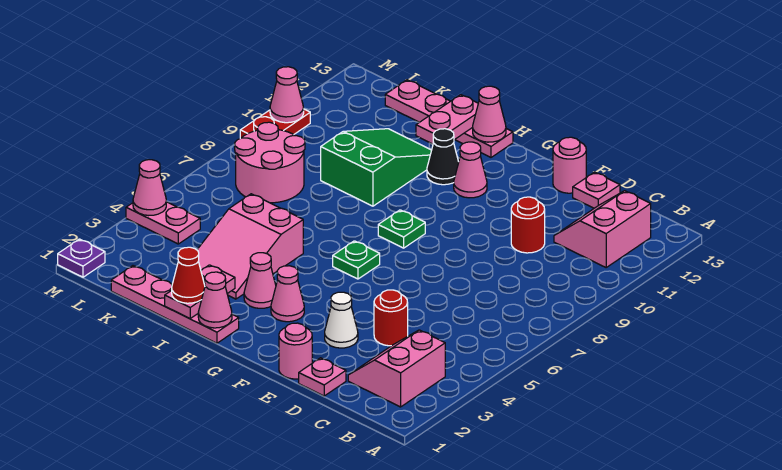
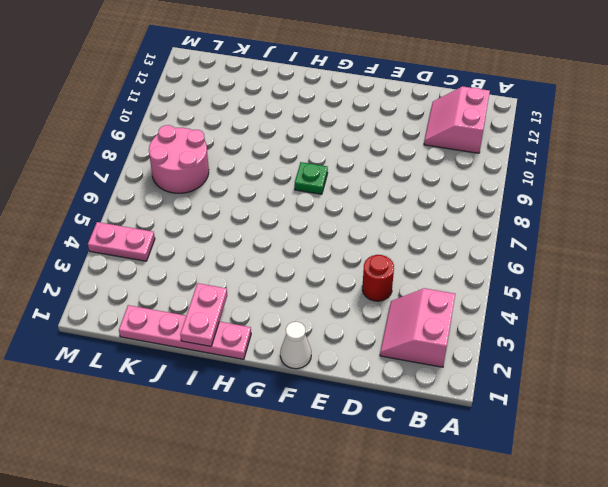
white 1x1 cone [280,322,311,369] -> white 1x1 cone moved to [325,292,358,348]
none -> pink 1x1 plate [299,358,346,396]
none -> red 1x1 round brick [511,197,545,253]
none -> pink 1x1 plate [573,172,620,208]
none -> pink 1x1 round brick [279,323,312,379]

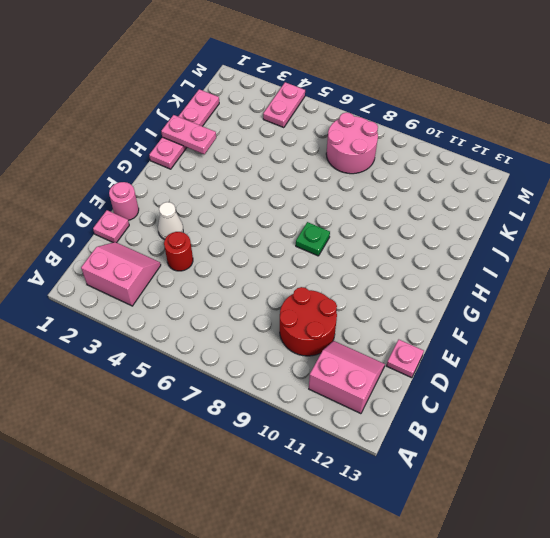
red 2x2 round brick [280,287,337,356] -> red 1x1 round brick [511,197,545,253]
none -> pink 1x1 round brick [553,137,586,193]
none -> pink 1x1 cone [271,266,304,322]
none -> green 1x1 plate [333,241,380,279]
none -> pink 1x1 cone [454,142,487,198]

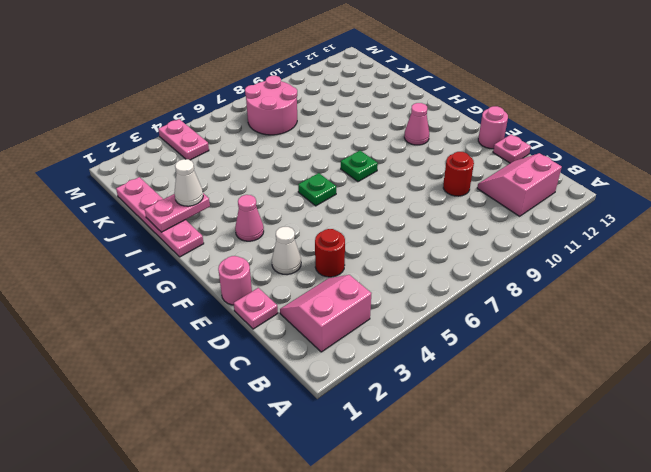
white 1x1 cone [174,159,203,206] -> none
none -> pink 1x1 cone [244,253,276,308]
none -> black 1x1 cone [427,129,459,185]
none -> pink 1x4 plate [385,80,513,157]
none -> pink 2x3 slope [197,194,303,299]

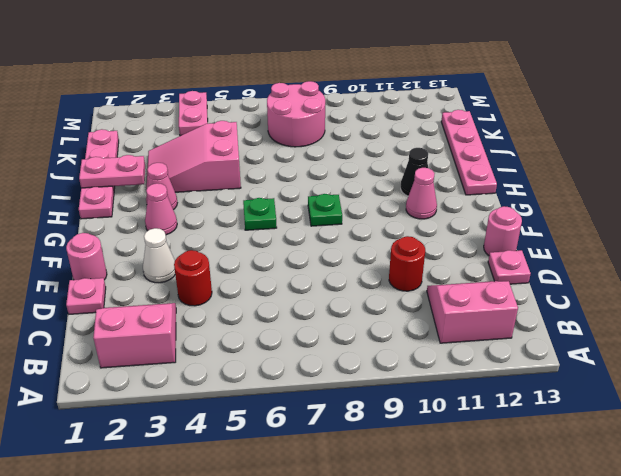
none -> green 2x3 slope [321,129,432,206]
none -> purple 1x1 plate [58,239,105,277]
none -> red 1x2 plate [240,109,310,138]
none -> pink 1x1 cone [198,272,232,328]

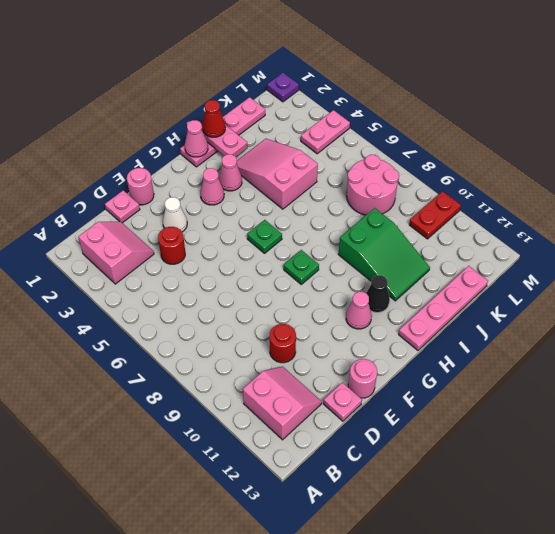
red 1x2 plate [409,191,461,239] -> red 1x2 plate turned to [240,109,310,138]
none -> pink 1x1 cone [473,86,506,142]
none -> pink 1x2 plate [416,95,478,144]
none -> pink 1x1 cone [133,160,166,216]
none -> pink 1x1 cone [270,67,304,123]

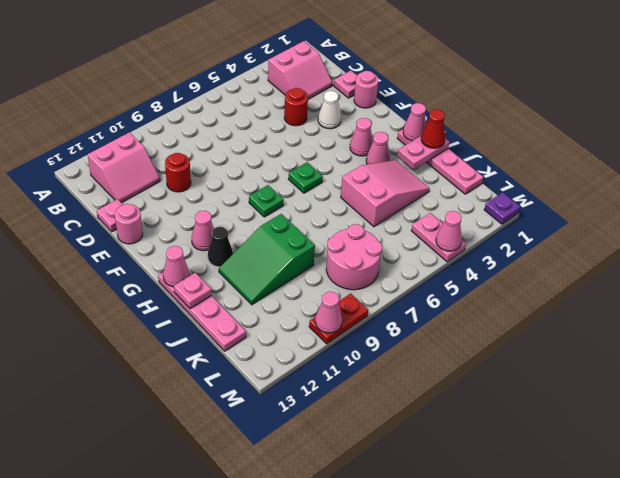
pink 1x1 plate [174,273,211,309] -> pink 1x2 plate [416,95,478,144]

